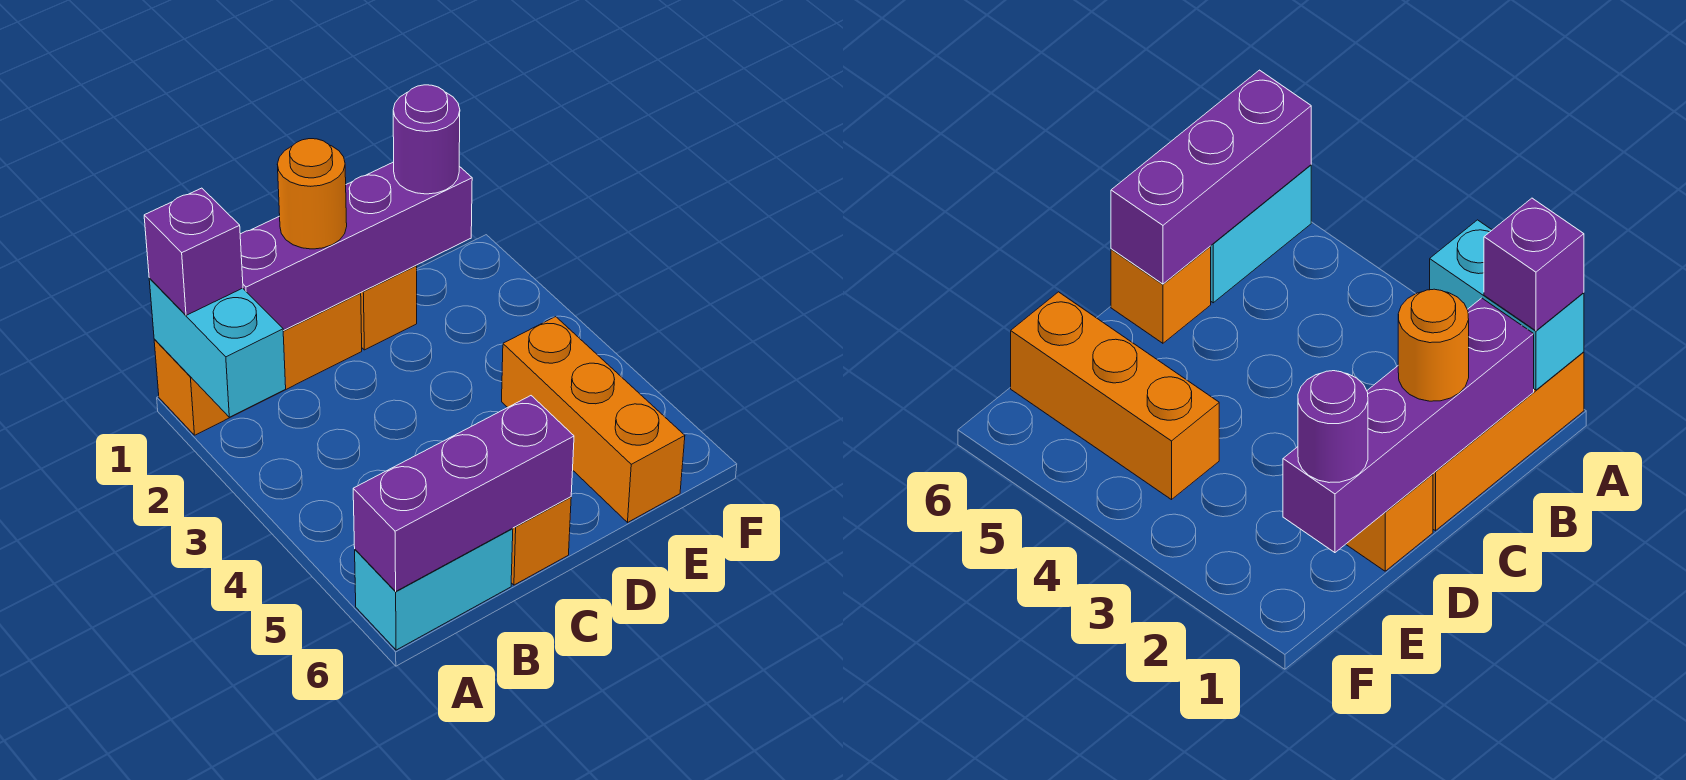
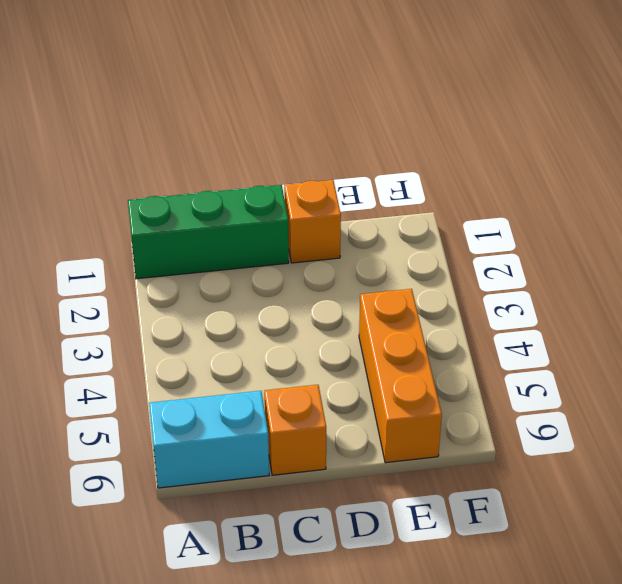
green 1x3 brick [128,185,289,279] -> orange 1x3 brick [154,293,362,435]
none -> cyan 1x2 brick [149,278,286,417]
none -> purple 1x3 brick [353,396,574,592]

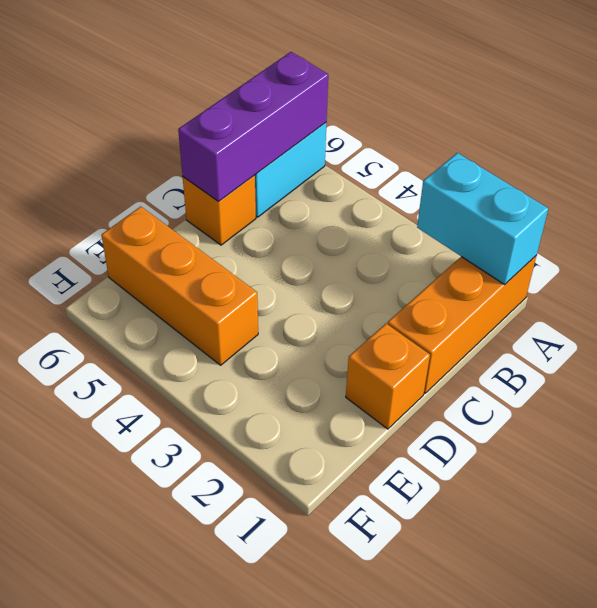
none -> purple 1x4 brick [240,162,472,331]
none -> purple 1x1 brick [144,188,243,315]

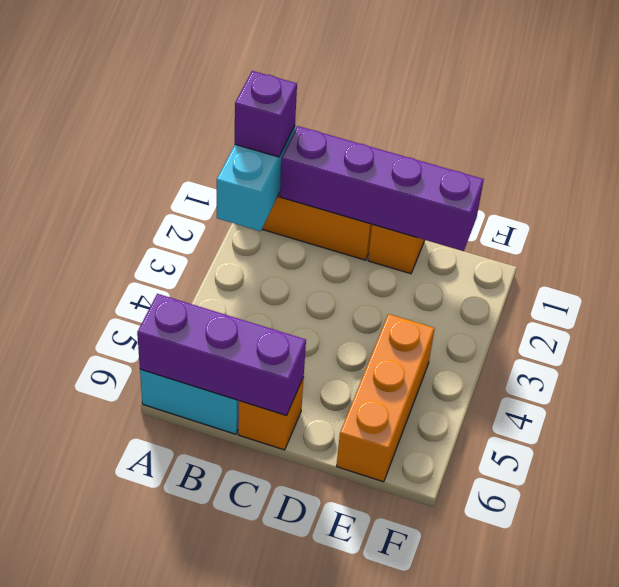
none -> orange 1x1 round brick [277,139,347,249]
none -> purple 1x1 round brick [393,85,460,194]

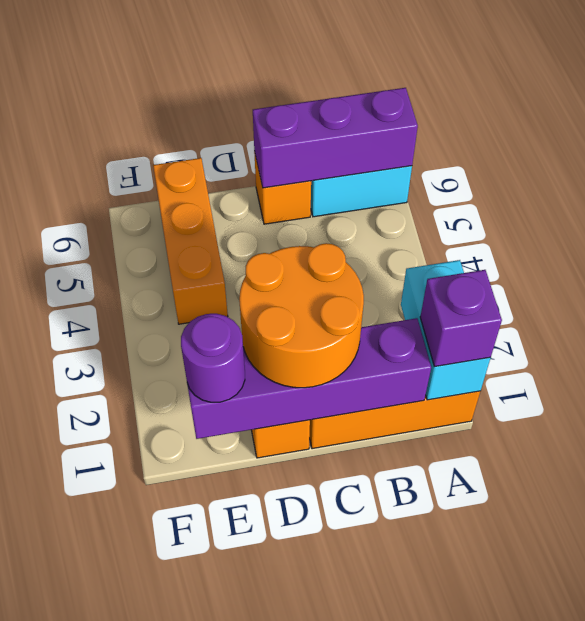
orange 2x2 round brick [239,243,364,388] -> orange 1x1 round brick [277,139,347,249]

